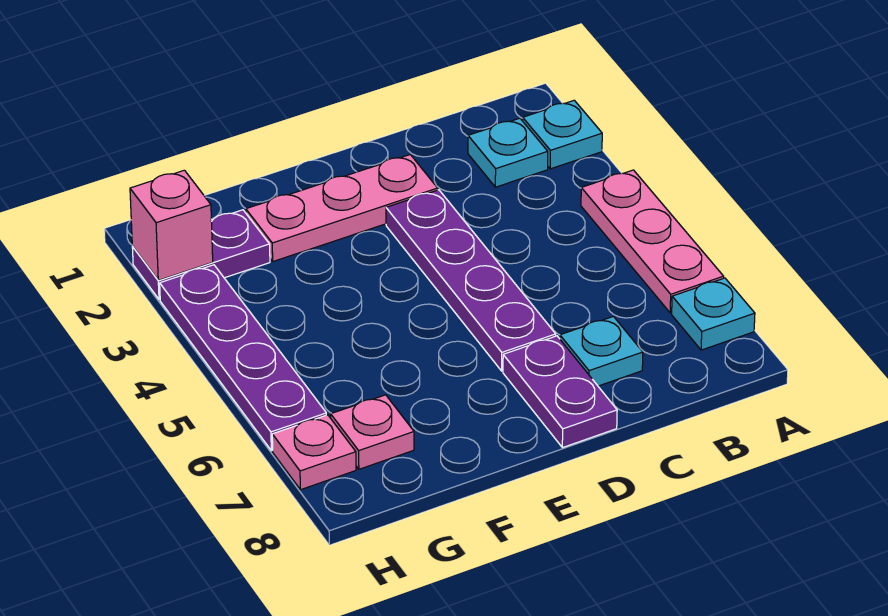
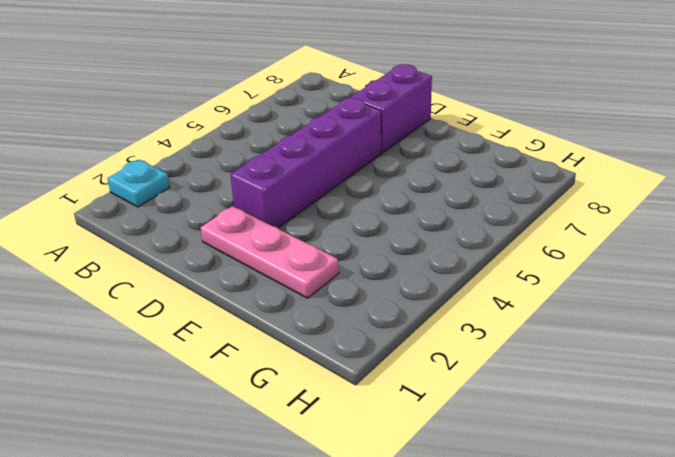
purple 1x4 brick [230,98,381,228] -> purple 1x4 plate [386,190,556,371]
purple 1x2 brick [350,64,432,153] -> purple 1x2 plate [503,336,617,448]
none -> pink 1x3 plate [581,170,724,313]
none -> cyan 1x1 plate [672,278,755,350]
none -> cyan 1x1 plate [468,118,548,187]

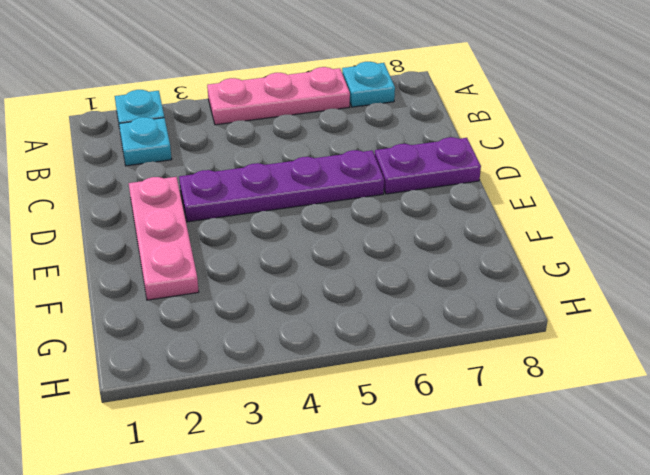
none -> cyan 1x1 plate [560,316,643,386]
none -> purple 1x2 plate [132,210,270,300]
none -> pink 1x1 plate [331,395,414,469]

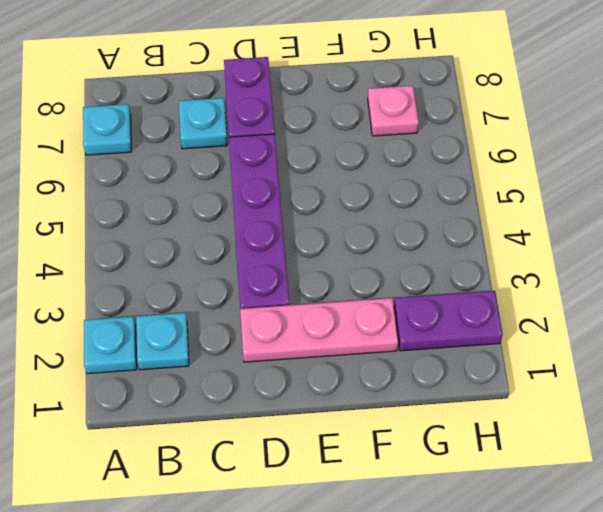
none -> pink 1x3 plate [581,170,724,313]
none -> purple 1x4 plate [160,265,326,451]
none -> pink 1x1 plate [272,415,356,490]

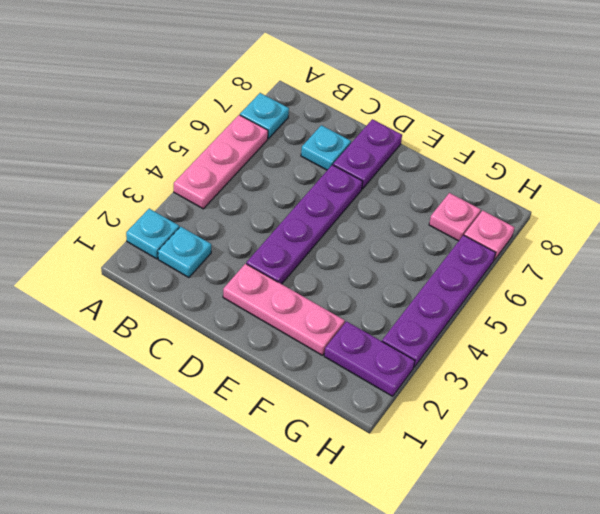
none -> pink 1x1 brick [130,170,213,280]

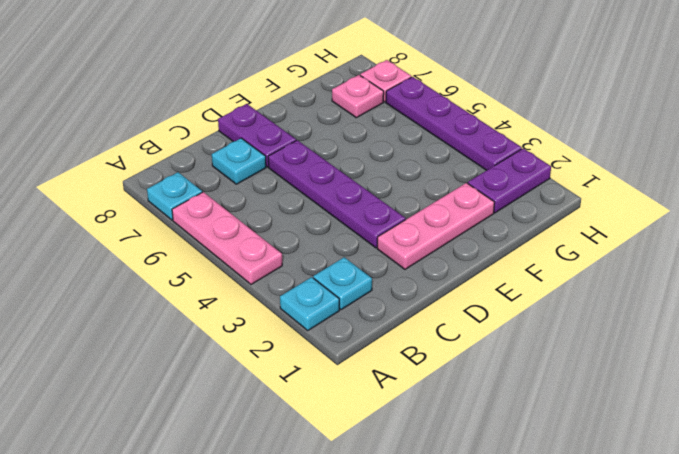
none -> pink 1x1 brick [130,170,213,280]

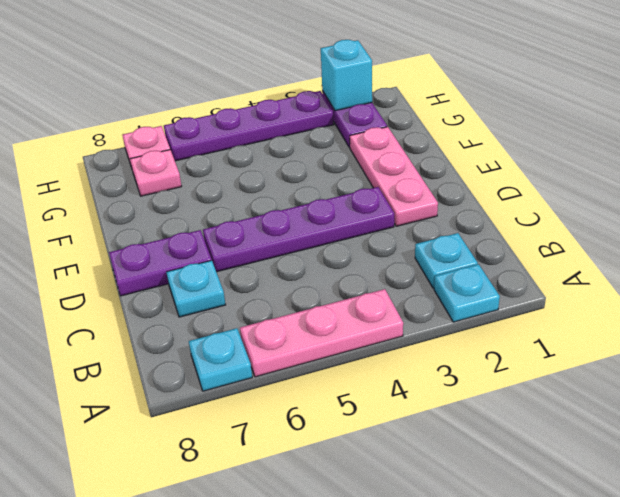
cyan 1x1 brick [321,40,372,111] -> pink 1x1 brick [130,170,213,280]

